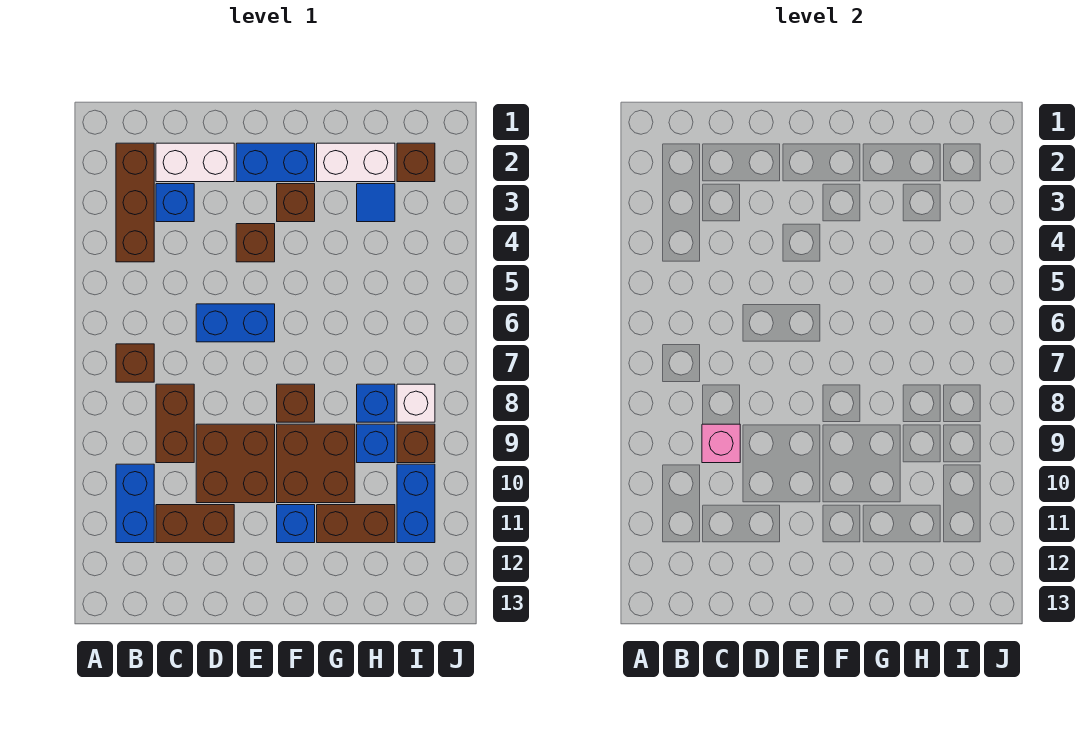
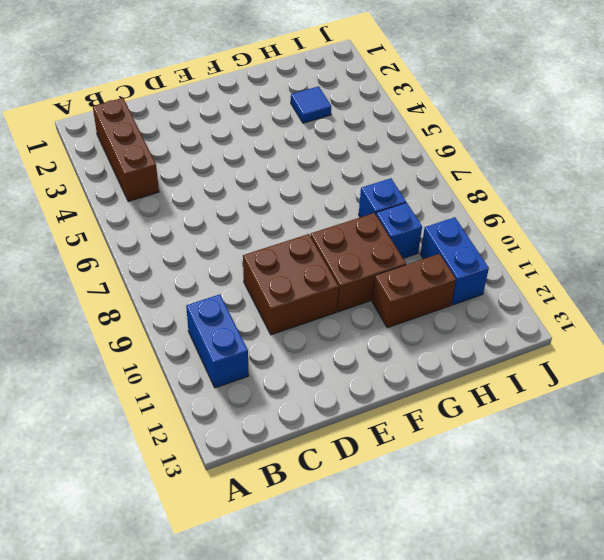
none -> brown 1x1 brick [116,344,154,382]
none -> white 1x2 brick [156,143,234,182]
none -> blue 1x1 brick [156,184,194,222]

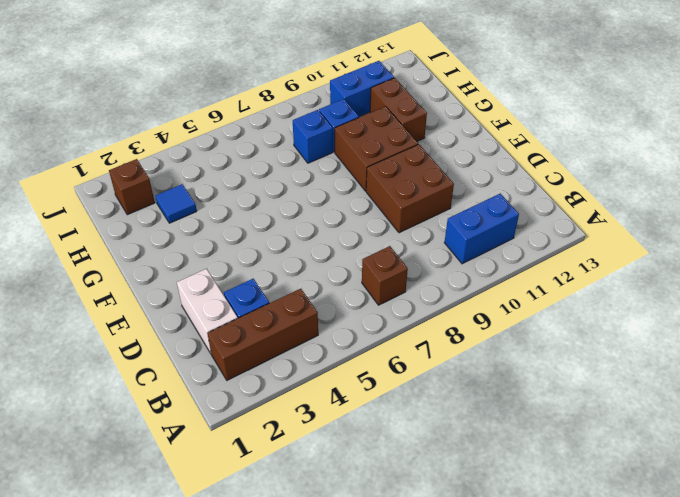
none -> brown 1x2 brick [156,384,194,463]
none -> brown 1x2 brick [156,505,234,543]
none -> blue 1x2 brick [196,304,275,342]

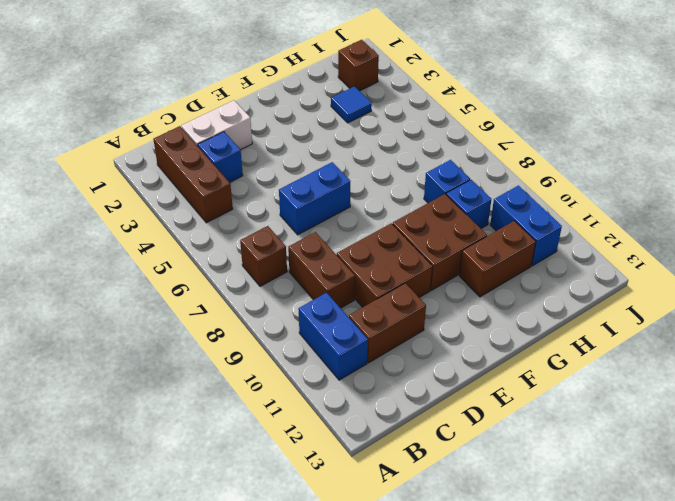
none -> blue 1x2 brick [236,143,315,182]
none -> brown 1x1 brick [236,224,275,262]
none -> brown 1x1 brick [277,184,315,222]

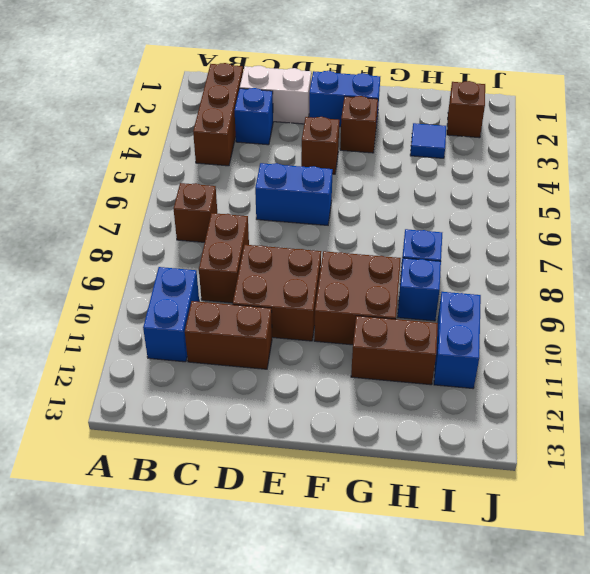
none -> brown 1x1 brick [277,384,315,422]
none -> blue 1x1 brick [277,505,315,543]
none -> white 1x2 brick [317,143,395,182]

